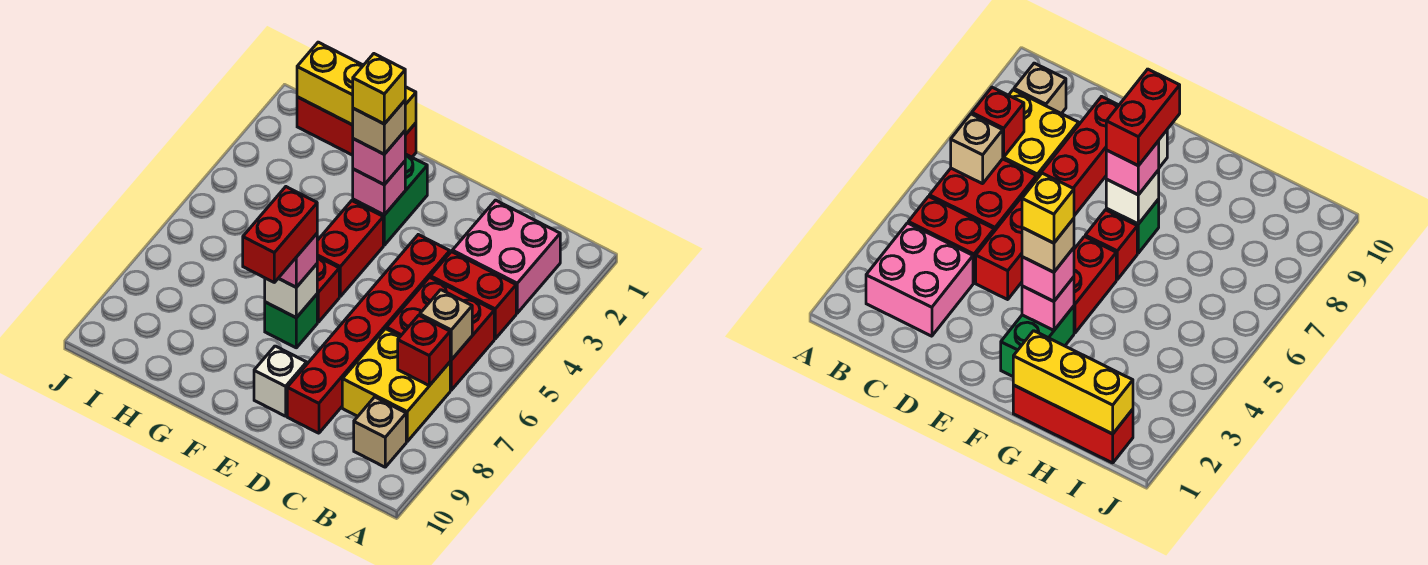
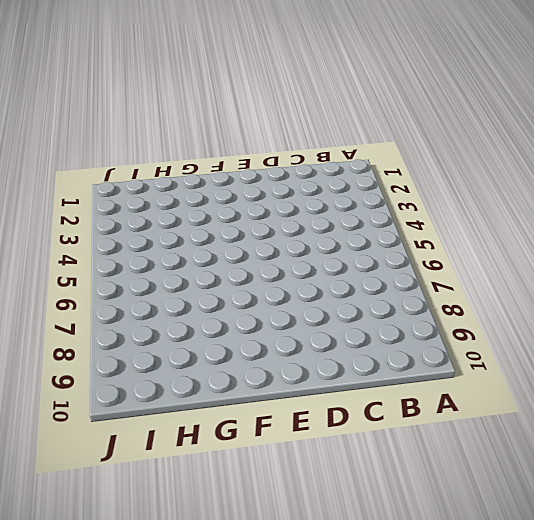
none -> pink 2x2 brick [452,200,560,313]
none -> red 1x2 brick [430,252,516,339]
none -> red 2x2 brick [386,277,494,390]

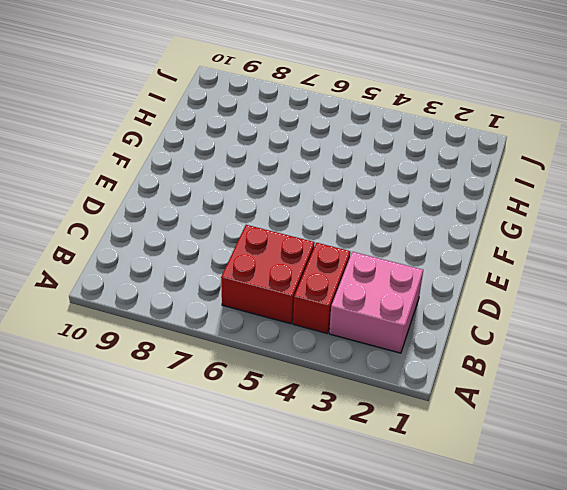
none -> yellow 2x2 brick [342,329,450,441]
none -> tan 1x1 brick [354,397,406,467]
none -> red 1x6 brick [287,235,450,433]

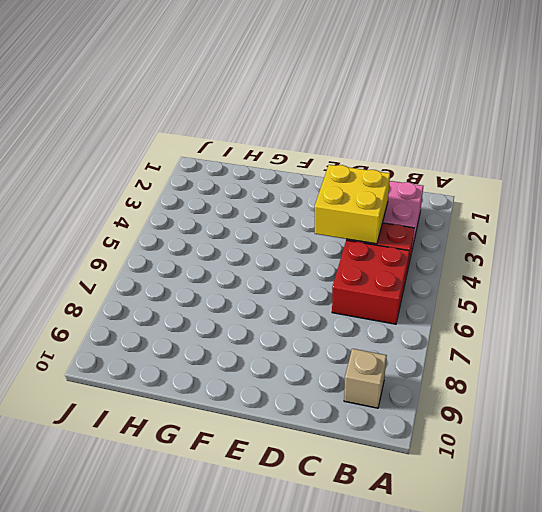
yellow 2x2 brick [315,165,390,244] -> yellow 2x2 brick moved to [342,329,450,441]
none -> red 1x6 brick [287,235,450,433]
none -> white 1x1 brick [254,346,307,416]
none -> green 1x2 brick [353,154,427,245]

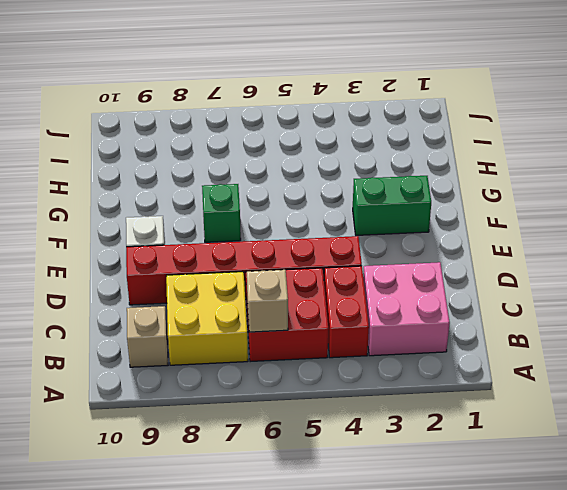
none -> red 1x2 brick [317,201,383,296]
none -> red 1x1 brick [317,257,339,322]
none -> red 1x3 brick [297,97,416,157]

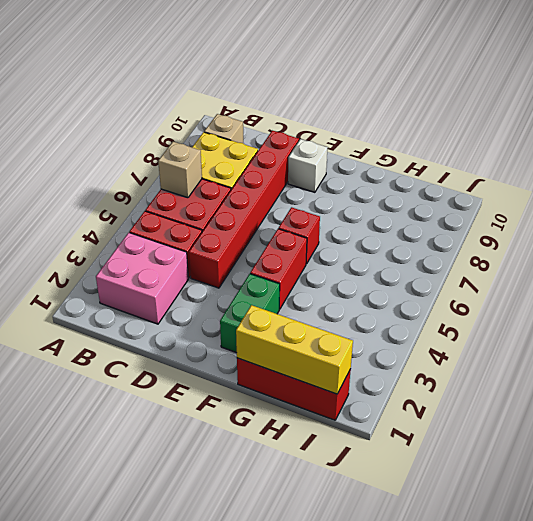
none -> green 1x1 brick [265,294,317,348]
none -> red 1x1 brick [398,315,450,386]
none -> pink 1x1 brick [353,161,405,215]

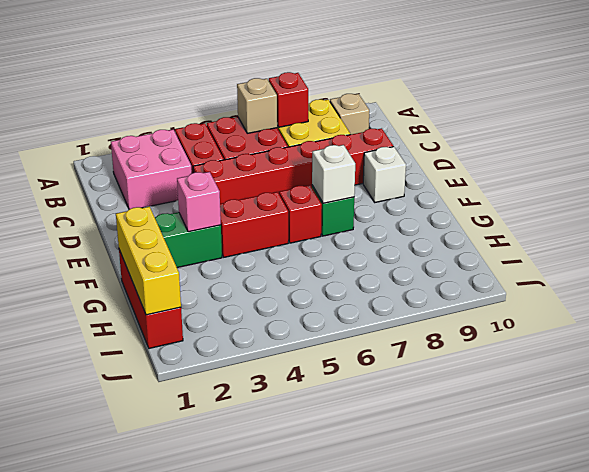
none -> pink 1x1 brick [353,131,405,185]
none -> pink 1x1 brick [279,234,317,287]
none -> tan 1x1 brick [353,101,405,154]

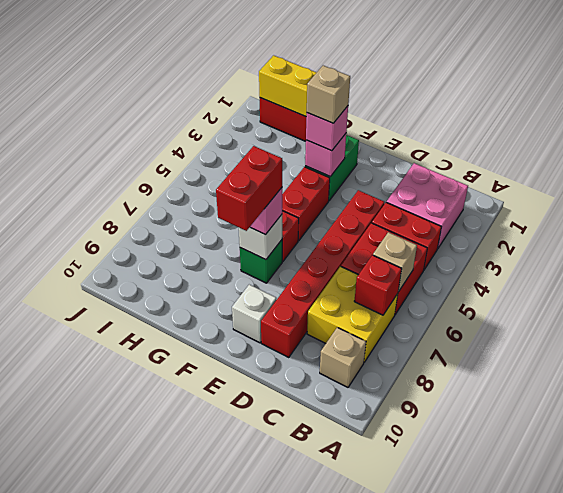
none -> yellow 1x1 brick [353,54,405,124]

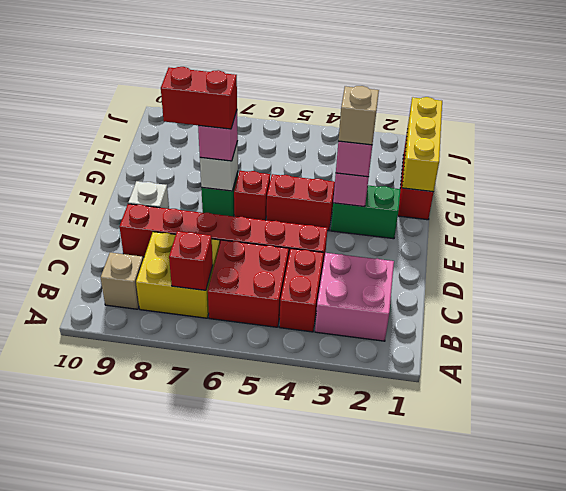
none -> tan 1x1 brick [420,290,472,360]
none -> yellow 1x1 brick [353,54,405,124]

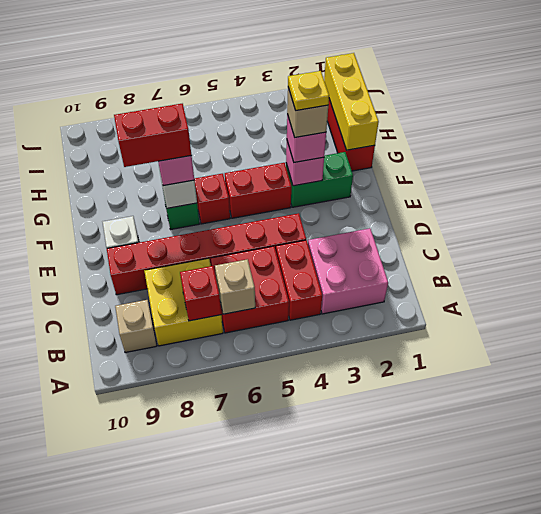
yellow 1x1 plate [288,71,329,111] -> yellow 1x1 brick [353,54,405,124]

